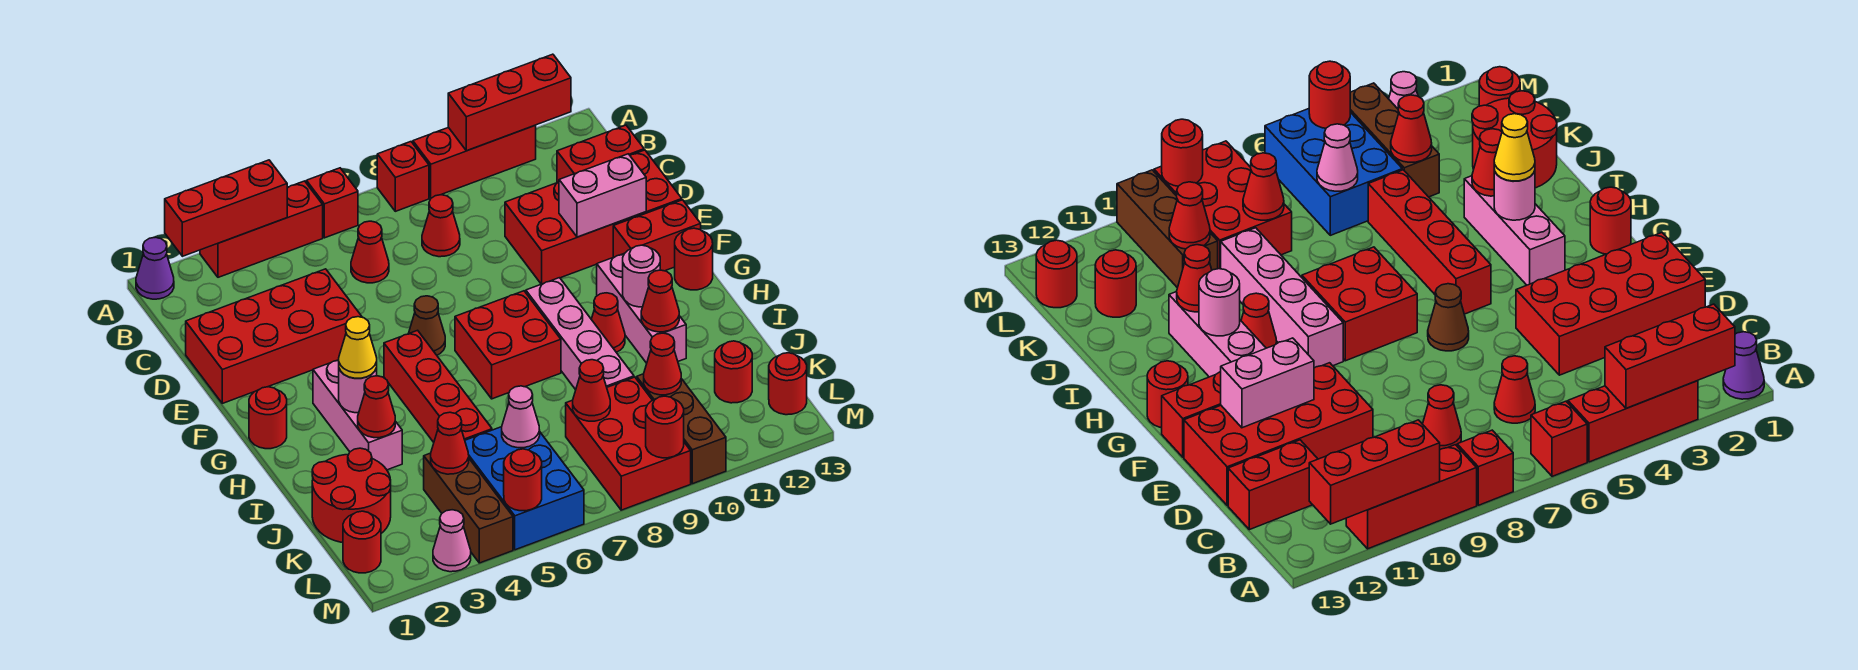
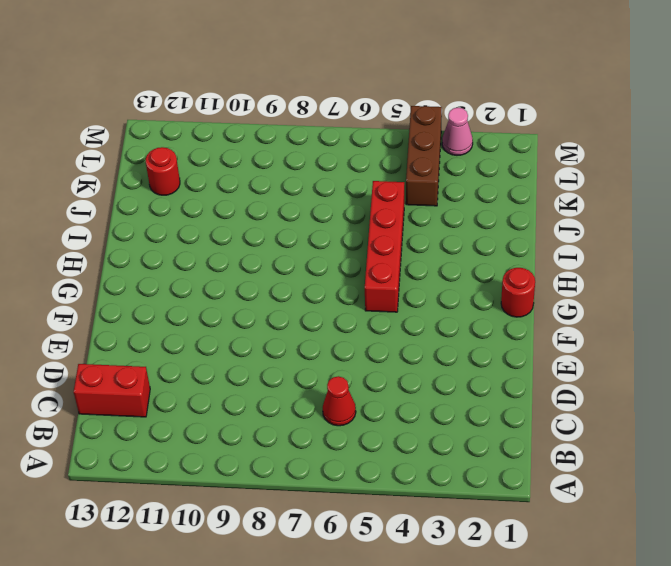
none -> purple 1x1 cone [136,237,174,299]
none -> red 1x3 brick [200,181,323,277]
none -> red 1x1 brick [306,168,358,238]
none -> red 1x1 brick [377,142,429,211]

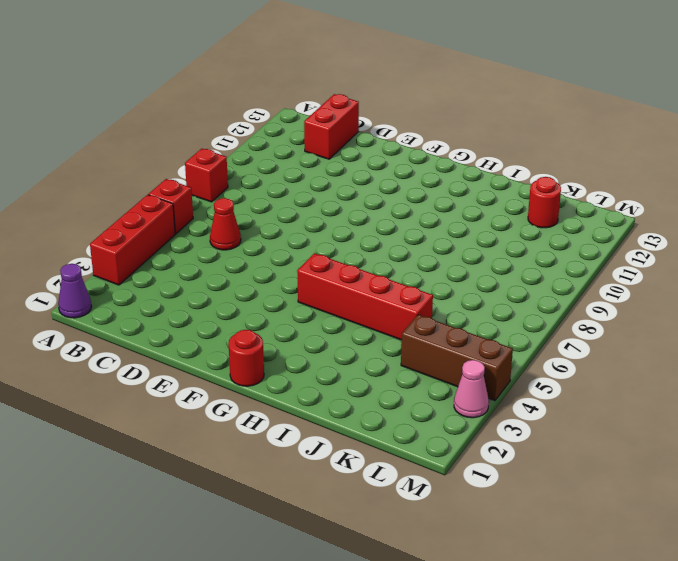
none -> red 1x3 brick [413,126,536,198]
none -> red 1x1 cone [422,195,460,257]
none -> red 2x4 brick [186,269,362,403]
none -> red 2x4 brick [505,150,682,284]

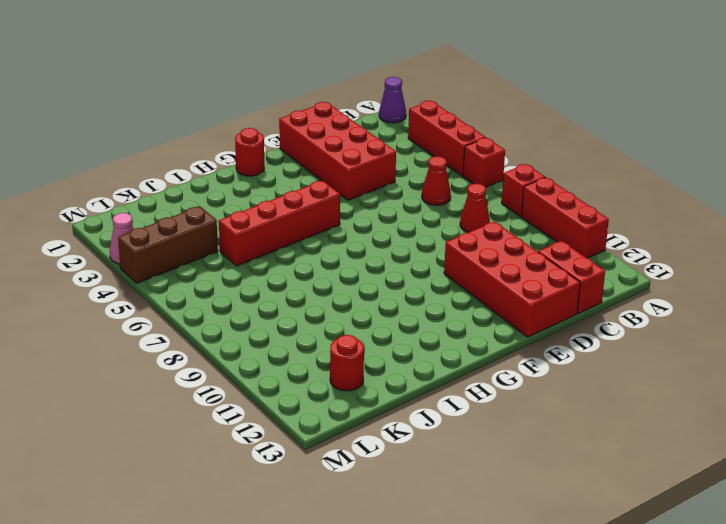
none -> brown 1x1 cone [409,296,445,355]
none -> red 1x2 brick [613,200,701,271]
none -> pink 1x3 brick [313,360,402,470]
none -> red 2x2 brick [455,291,561,399]

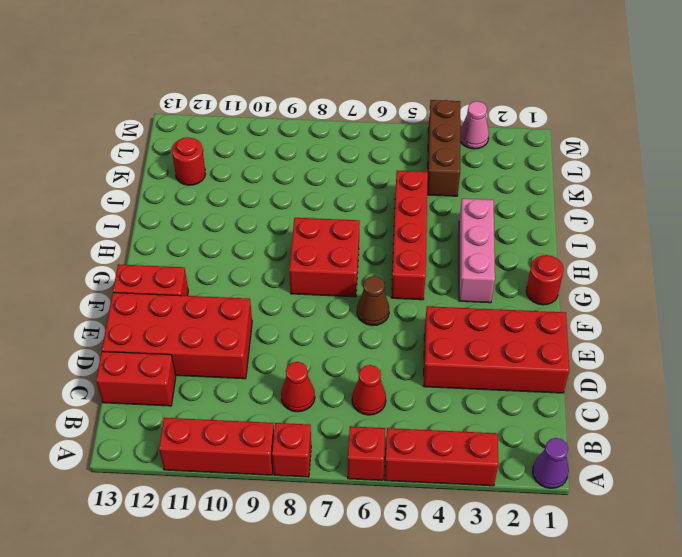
none -> pink 1x4 brick [526,278,634,390]
none -> pink 1x3 brick [597,253,686,363]
none -> red 1x1 round brick [675,228,713,290]
none -> red 1x1 cone [591,293,625,352]

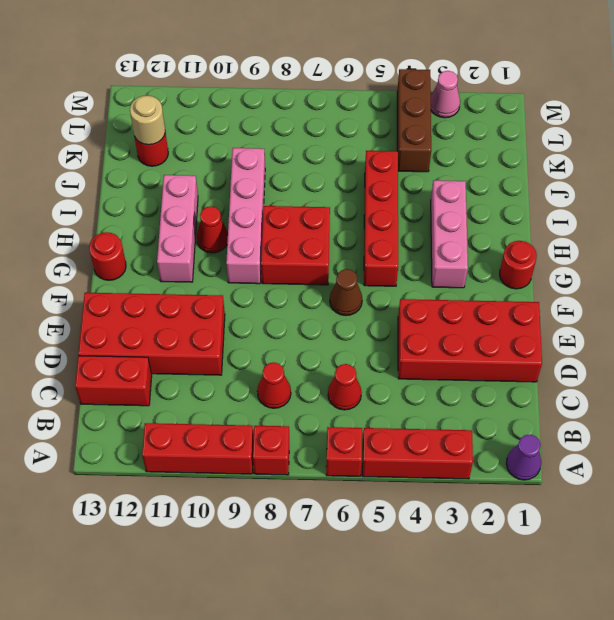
tan 1x1 round brick [130,96,165,145] -> none
none -> red 1x2 brick [613,200,701,271]
none -> red 2x2 round brick [312,448,391,543]
none -> blue 2x3 brick [465,427,584,550]
none -> red 2x3 brick [566,377,691,510]

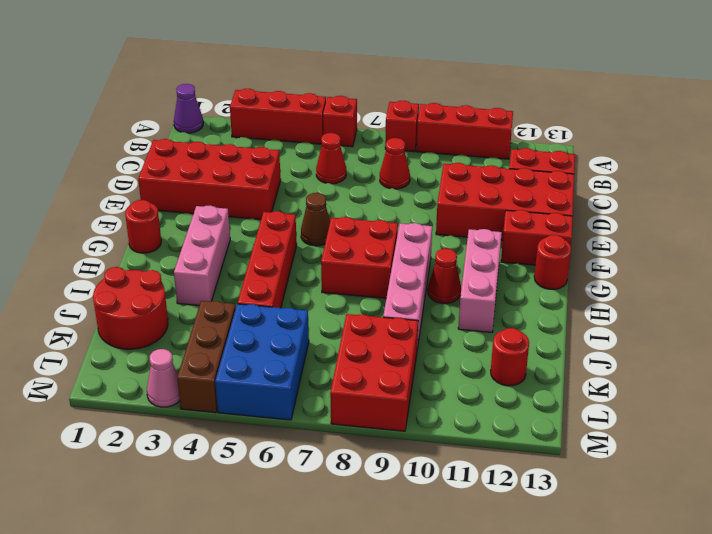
none -> brown 1x3 brick [637,374,726,484]
none -> red 1x1 round brick [343,511,381,573]
none -> red 1x1 round brick [769,353,807,415]
none -> red 1x3 brick [165,160,287,256]

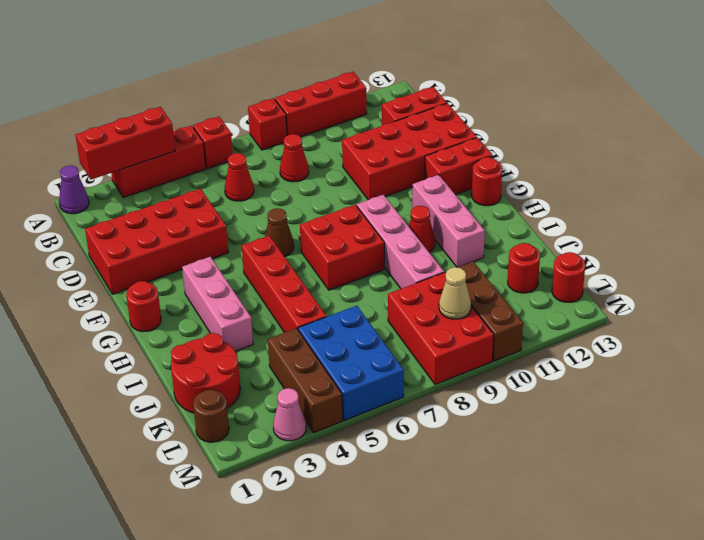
brown 1x1 round brick [193,390,229,442] -> red 1x1 round brick [343,511,381,573]
tan 1x1 cone [439,267,471,319] -> none
none -> red 1x3 brick [448,54,571,151]
none -> pink 1x2 brick [559,154,646,237]
none -> pink 1x1 round brick [339,368,377,413]
none -> pink 1x1 round brick [623,245,660,307]

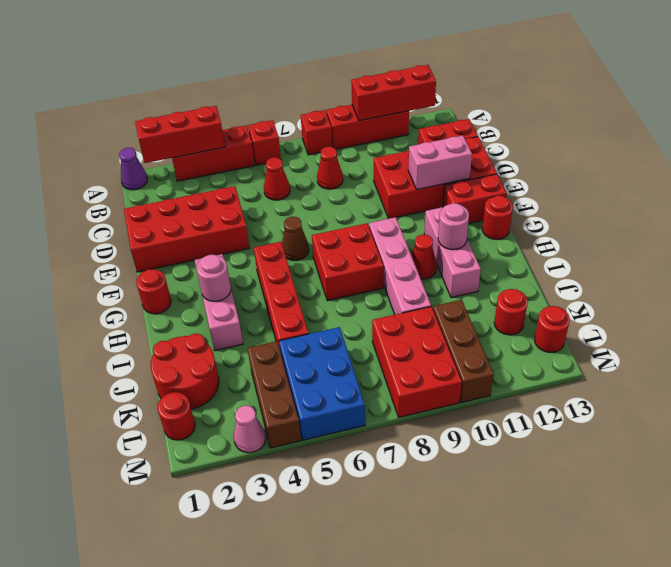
none -> red 1x1 cone [358,376,395,438]
none -> red 1x1 cone [641,270,679,332]
none -> red 1x1 cone [431,412,469,474]
none -> pink 1x1 cone [502,386,540,448]

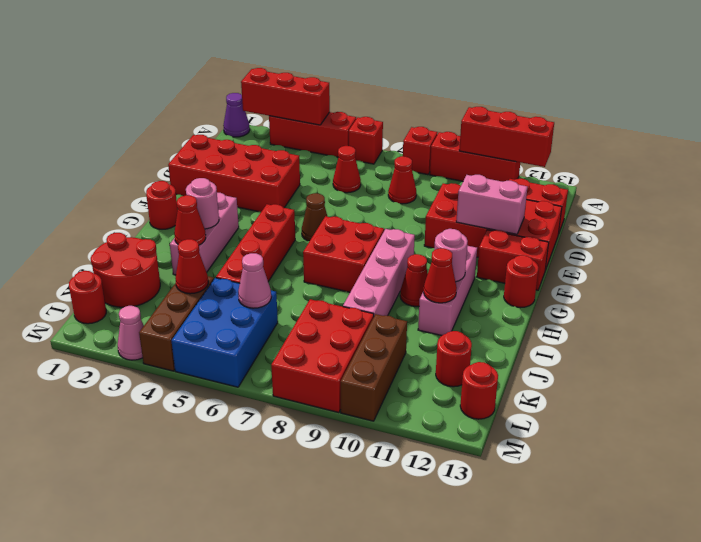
none -> red 1x1 cone [573,360,610,421]
none -> red 1x1 cone [644,333,681,395]
none -> red 1x1 round brick [504,449,542,511]
none -> red 1x1 round brick [646,396,684,458]

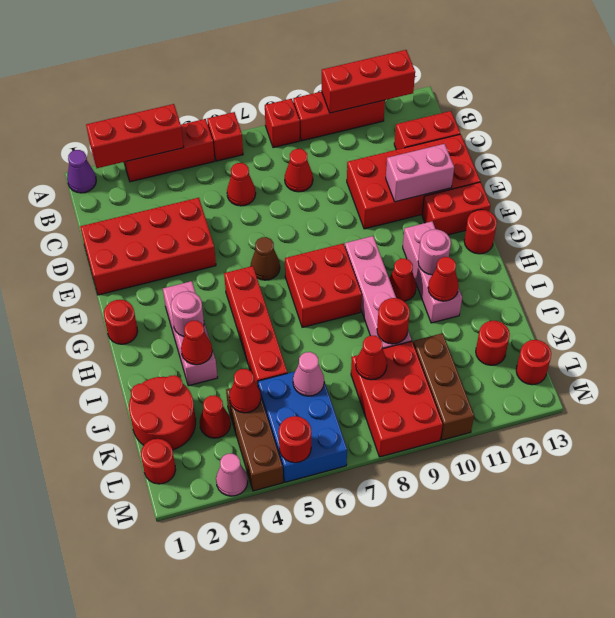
red 1x1 round brick [377,298,410,344] -> red 1x1 round brick moved to [646,396,684,458]
red 1x1 cone [200,395,231,438] -> red 1x1 cone moved to [644,333,681,395]
none -> yellow 1x1 cone [339,317,377,378]

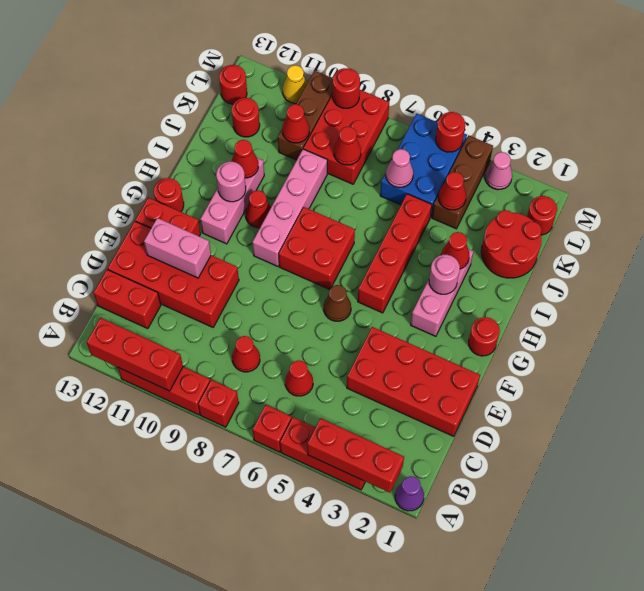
yellow 1x1 cone [283,65,307,103] -> yellow 1x1 cone moved to [339,317,377,378]

